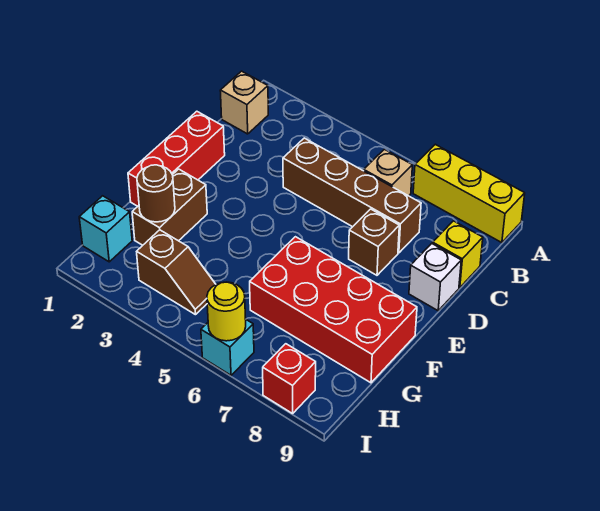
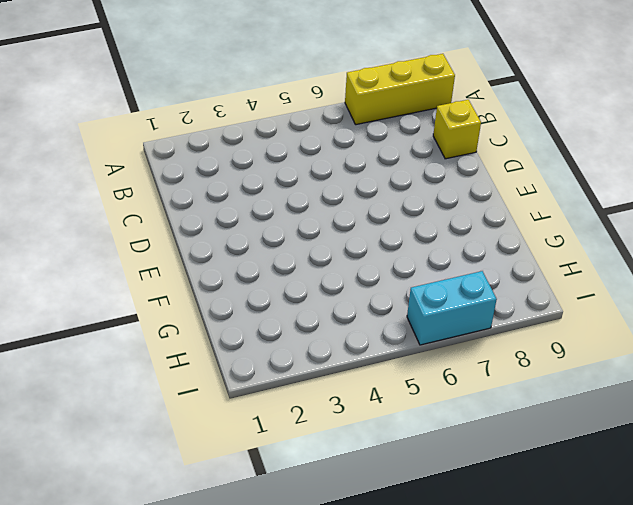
cyan 1x2 brick [407,271,497,345] -> cyan 1x1 brick [201,320,254,375]
none -> tan 1x1 brick [220,71,268,134]
none -> tan 1x1 brick [364,149,412,196]
none -> brown 1x4 brick [283,138,421,253]

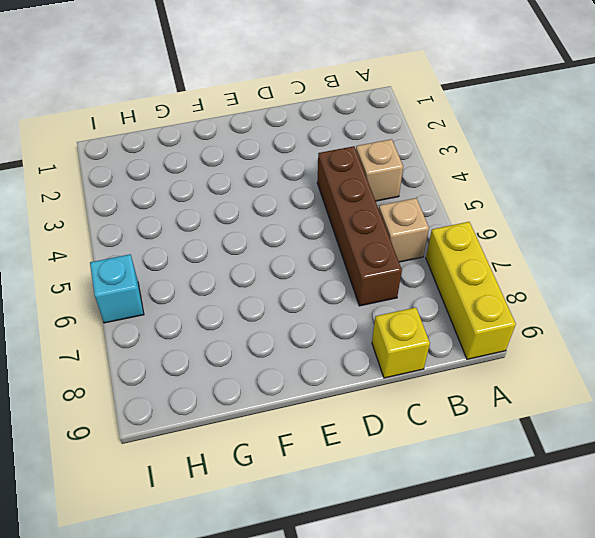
tan 1x1 brick [356,139,403,201] -> tan 1x1 brick moved to [220,71,268,134]
none -> red 1x3 brick [128,111,225,206]
none -> brown 1x1 brick [349,209,399,275]
none -> white 1x1 brick [409,243,461,311]

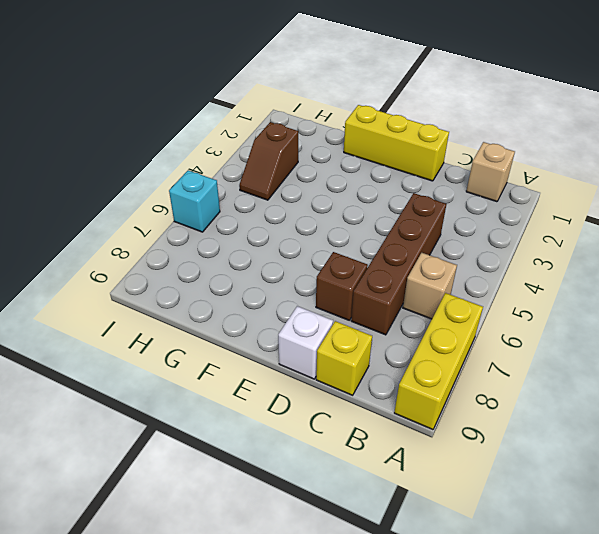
yellow 1x3 brick [344,105,449,181] -> red 1x3 brick [128,111,225,206]
none -> brown 1x2 brick [132,169,207,245]
none -> red 2x4 brick [250,237,417,383]
none -> cyan 1x1 brick [79,196,132,262]

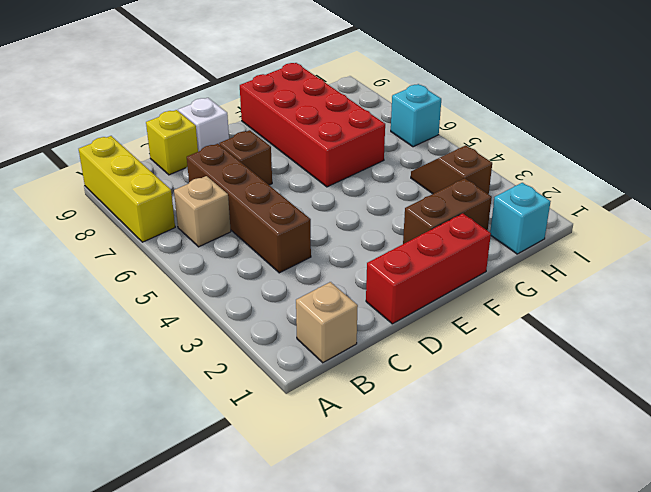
none -> red 1x1 brick [263,344,316,414]
none -> brown 1x1 round brick [137,165,175,222]
none -> yellow 1x1 round brick [207,282,246,341]

